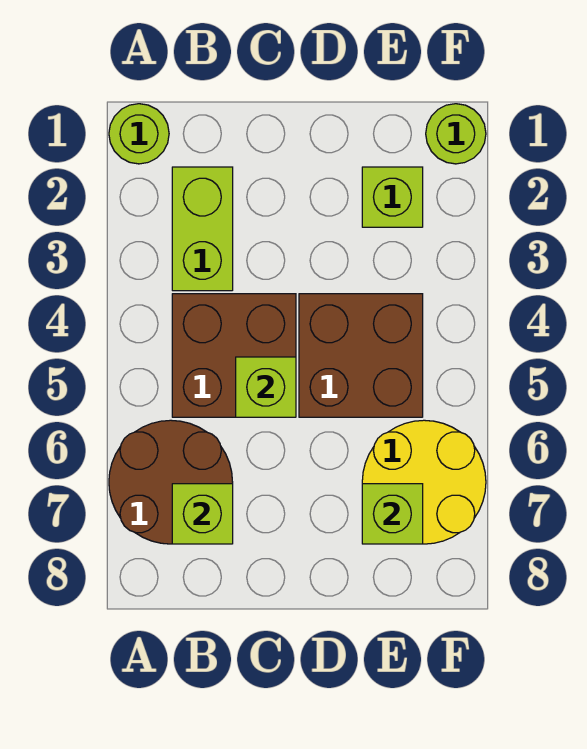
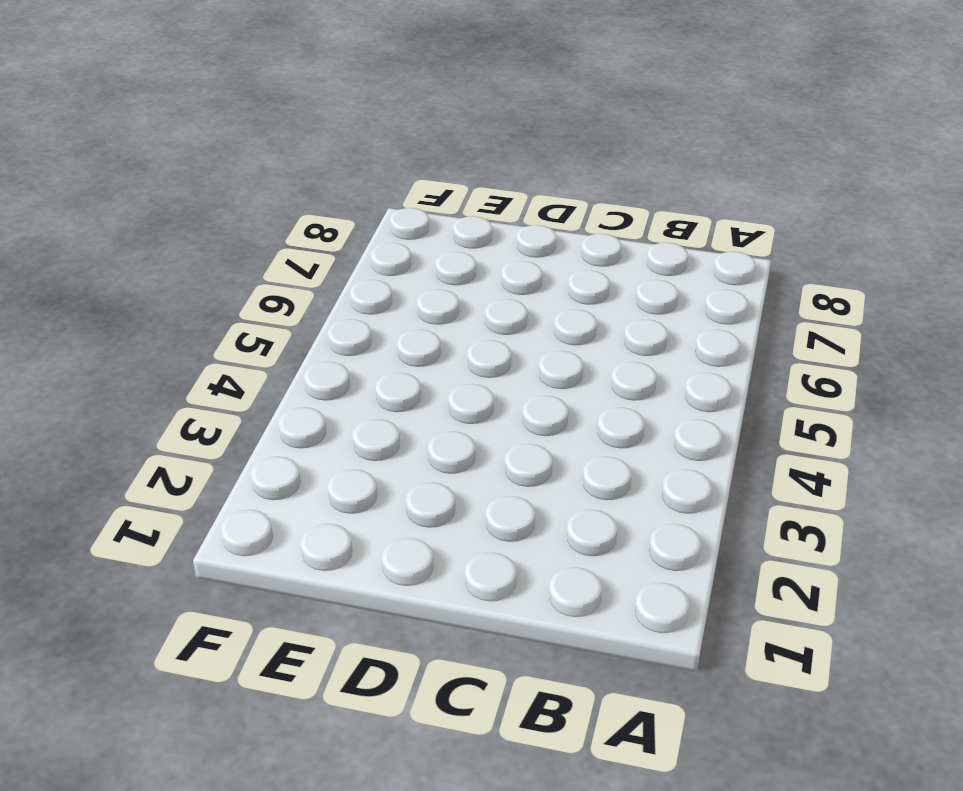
none -> lime 1x1 round brick [109,104,169,164]
none -> brown 2x2 round brick [109,420,233,544]

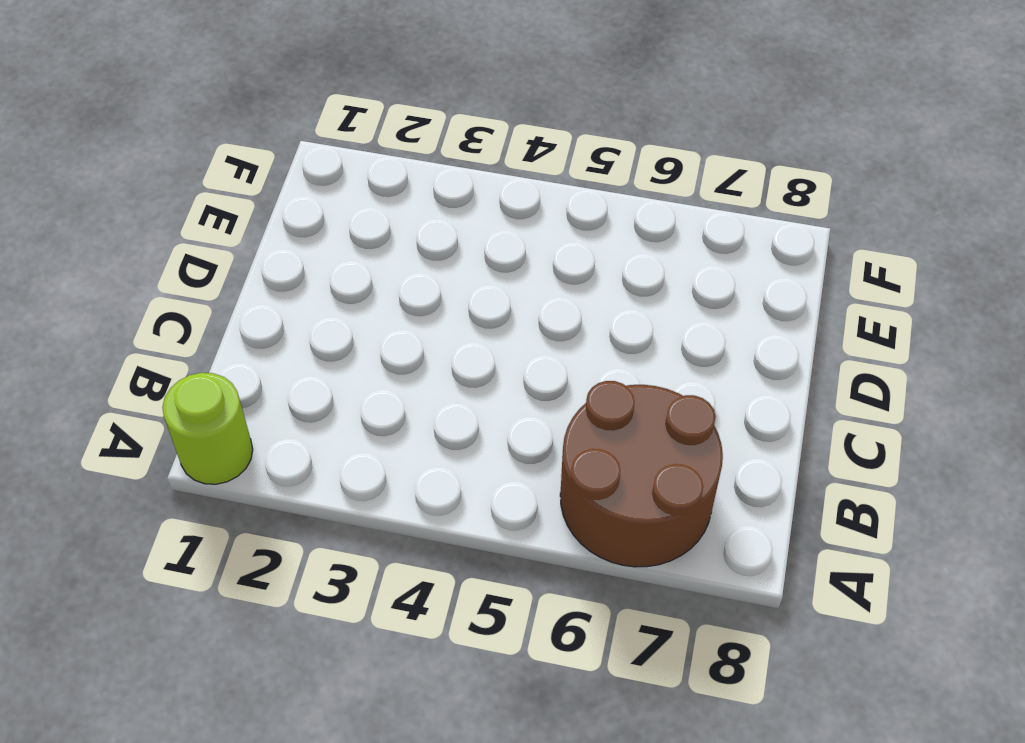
none -> lime 1x2 brick [172,167,233,291]
none -> brown 2x2 brick [172,294,296,417]

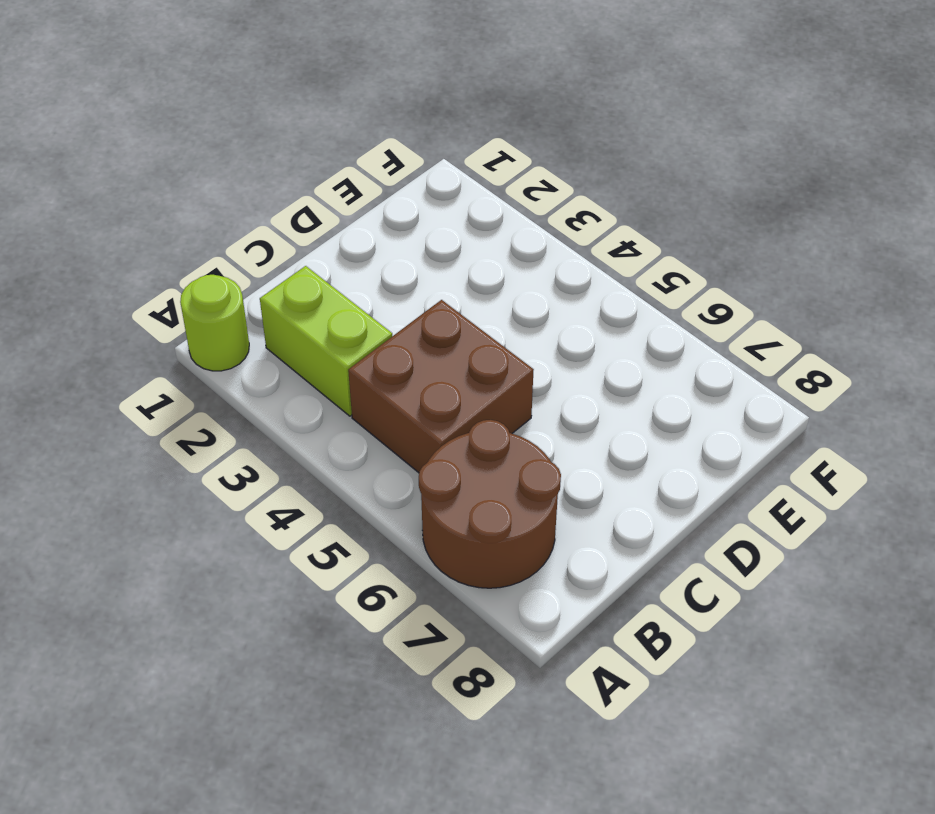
none -> brown 2x2 brick [299,294,423,417]
none -> lime 1x1 brick [362,167,423,227]

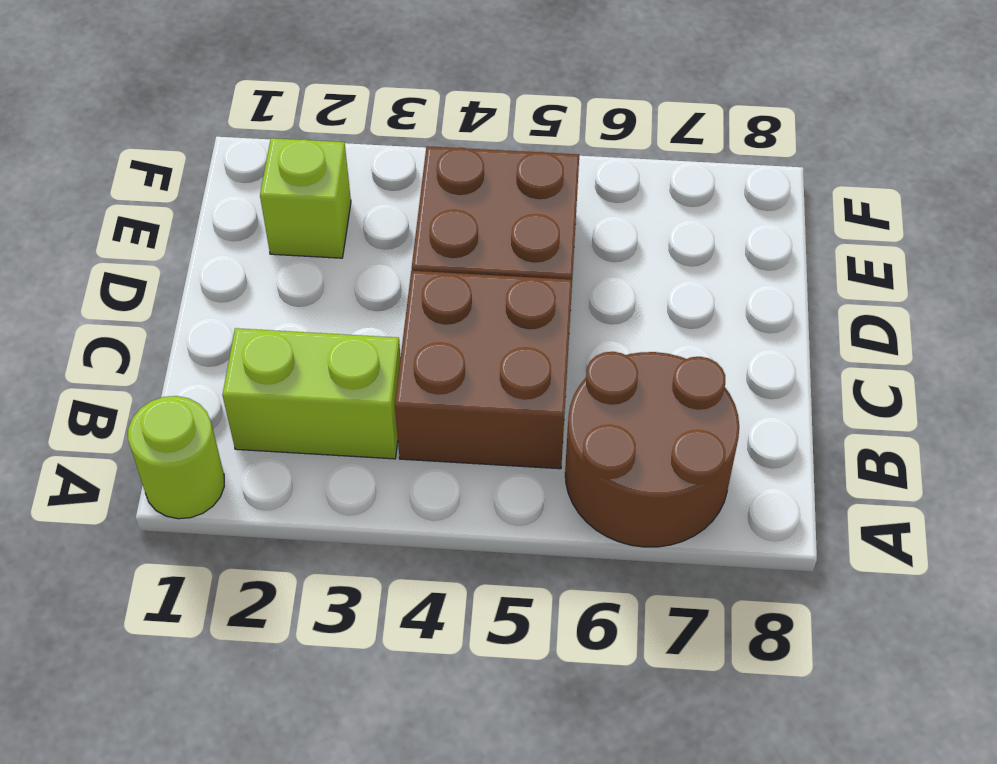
none -> yellow 2x2 round brick [362,420,486,544]
none -> lime 1x1 round brick [426,104,486,164]

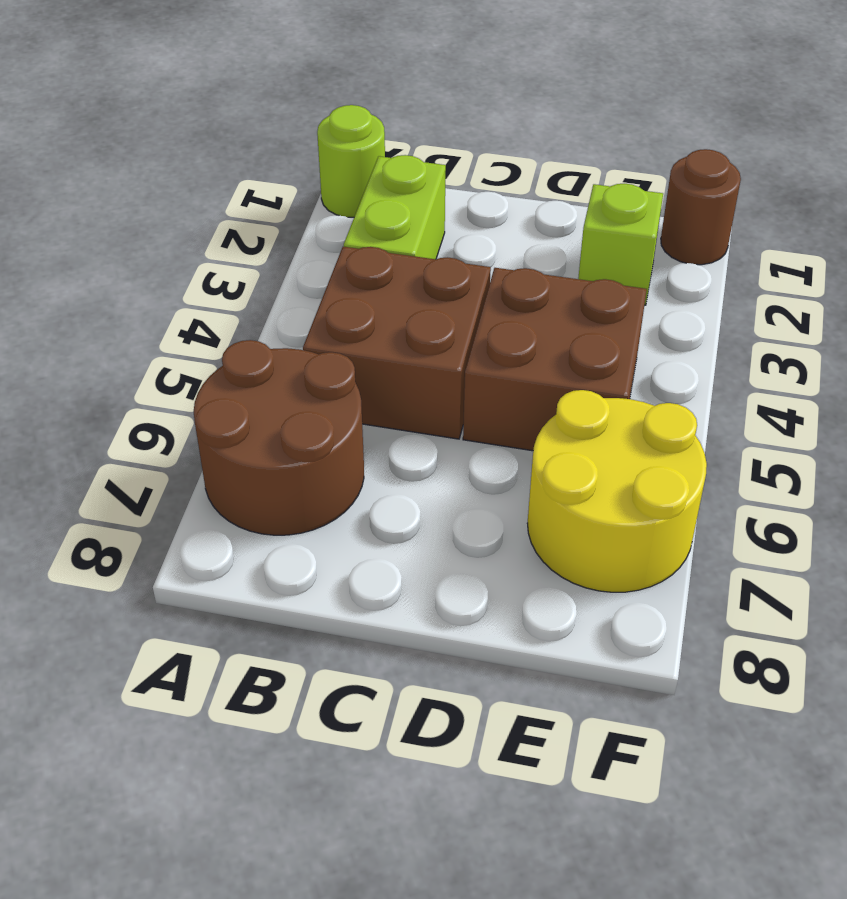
brown 1x1 round brick [661,149,741,265] -> lime 1x1 round brick [426,104,486,164]
none -> lime 1x1 brick [172,484,233,544]
none -> lime 1x1 brick [236,357,296,417]

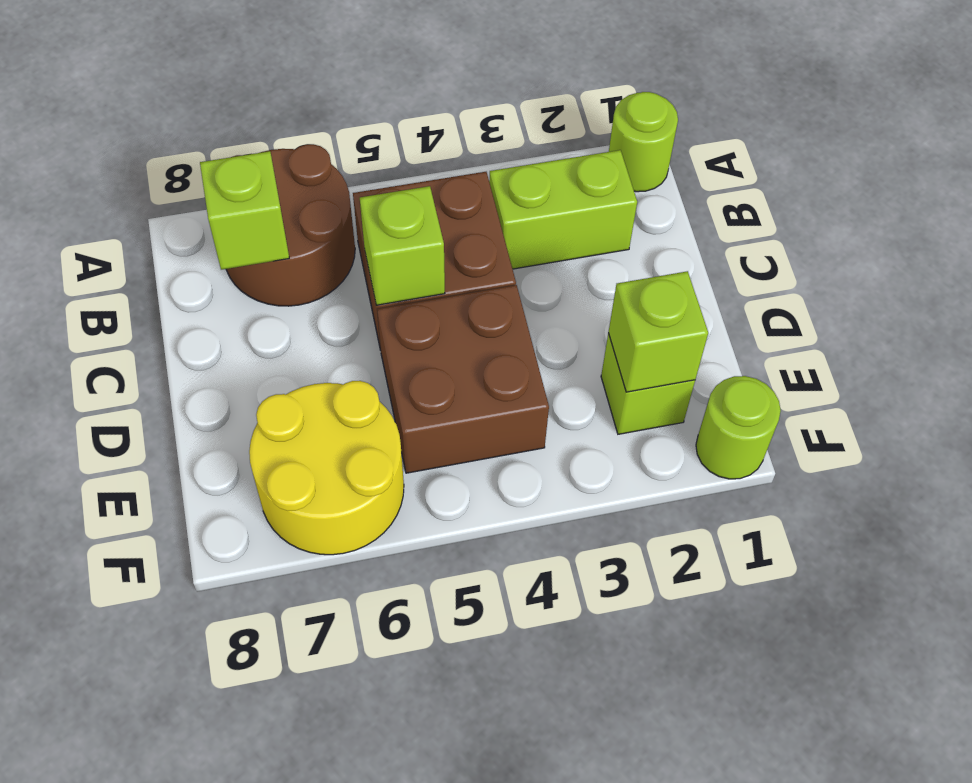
lime 1x1 brick [608,271,708,392] -> lime 1x1 brick moved to [362,484,423,544]

